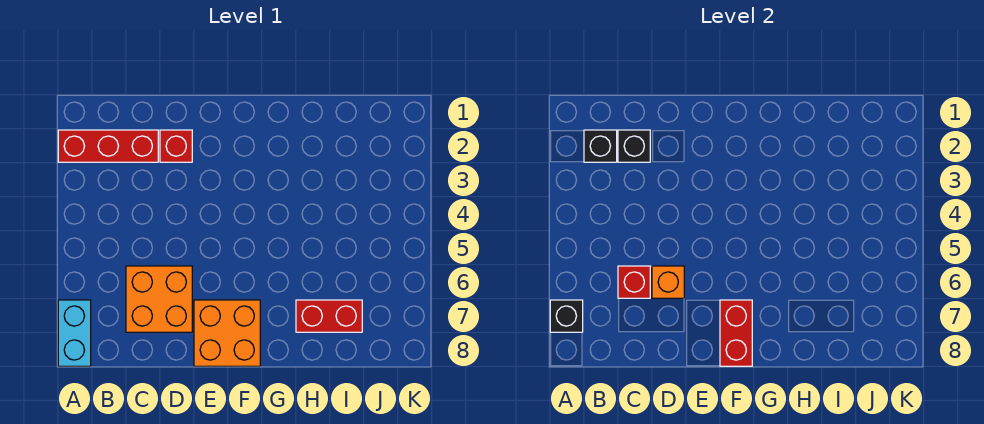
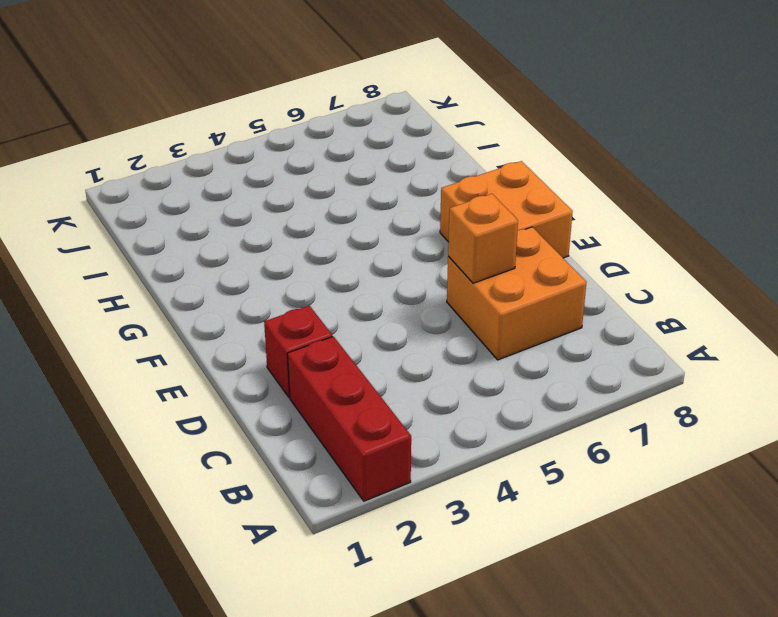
none -> cyan 1x2 brick [58,300,91,366]
none -> red 1x2 brick [296,300,362,332]
none -> black 1x1 brick [550,300,583,332]

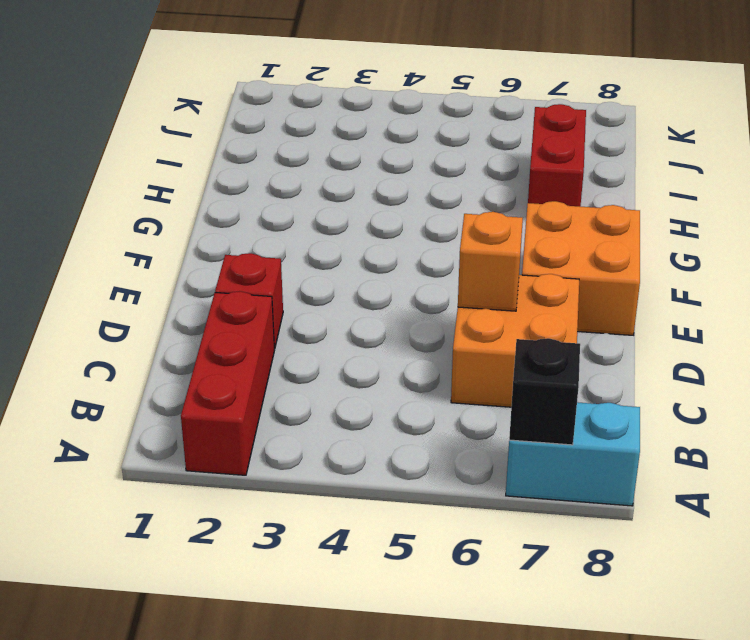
none -> black 1x1 brick [584,130,617,162]
none -> black 1x1 brick [618,130,650,162]
none -> red 1x1 brick [618,266,650,298]

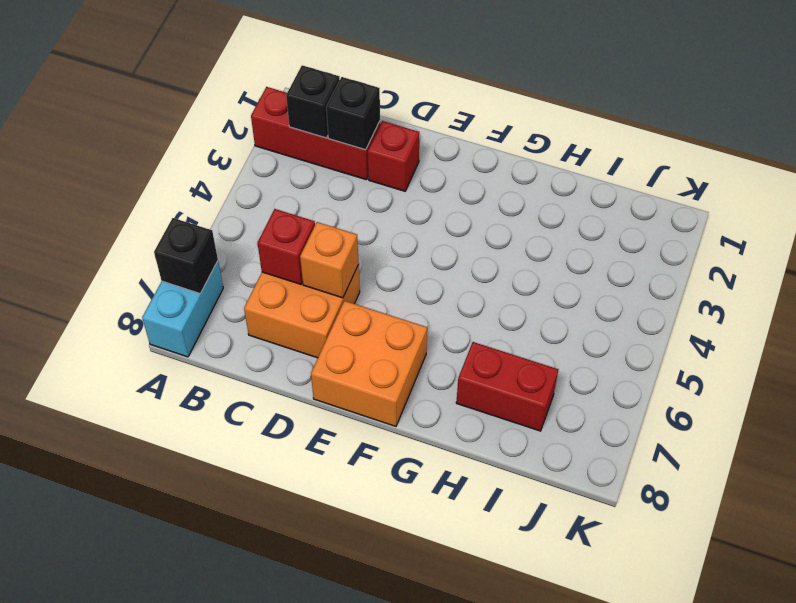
none -> red 1x2 brick [720,300,752,366]

